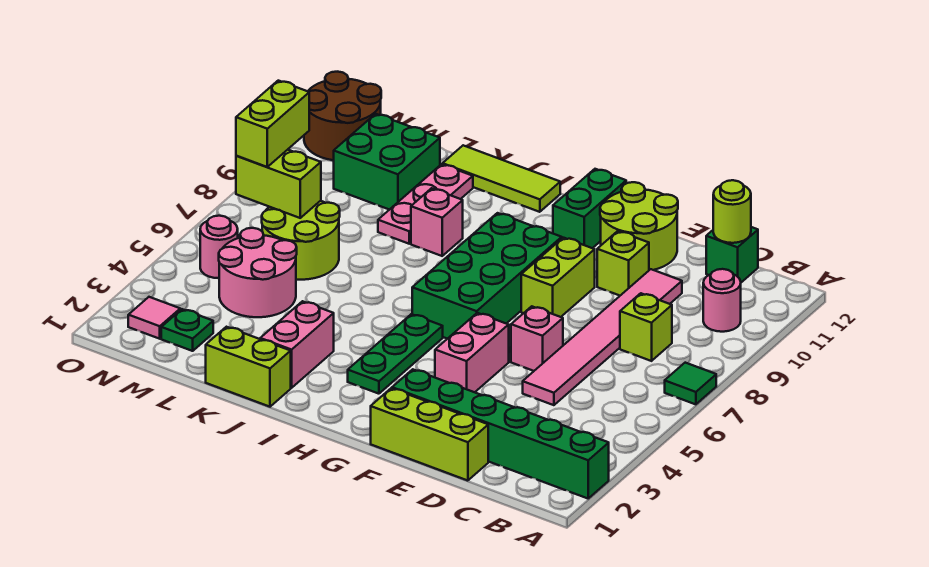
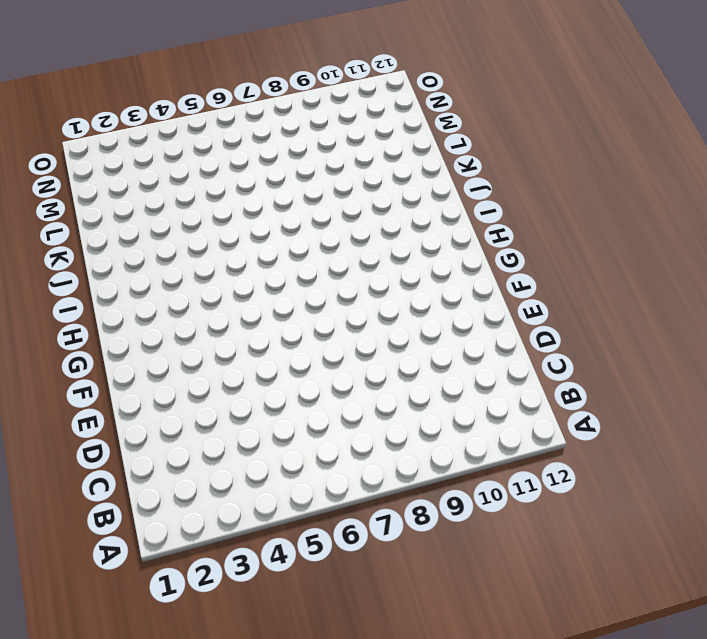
none -> green 1x6 brick [392,369,609,498]
none -> green 1x1 tile [665,363,716,404]
none -> pink 1x1 round brick [703,269,741,332]
none -> lime 1x1 brick [620,293,672,361]

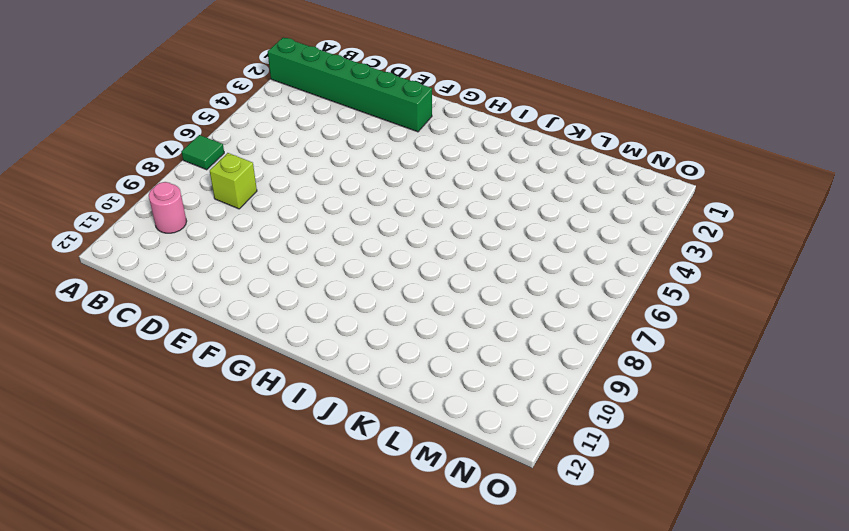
none -> green 1x1 brick [706,227,758,282]
none -> lime 1x3 brick [371,388,488,481]
none -> pink 1x6 tile [523,269,682,405]
none -> pink 1x1 brick [511,306,563,371]

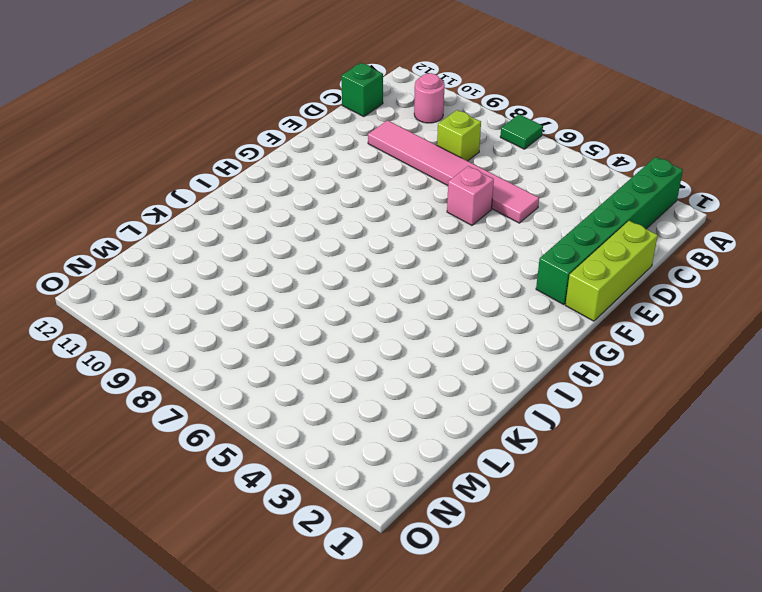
none -> lime 1x1 brick [597,231,649,296]
none -> lime 2x2 round brick [600,182,678,270]
none -> pink 1x2 brick [435,313,509,392]
none -> lime 1x2 brick [521,238,595,317]

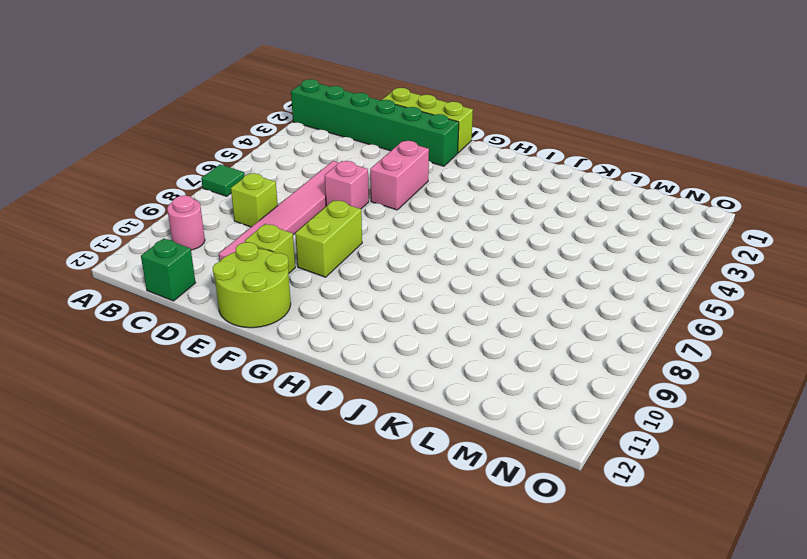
none -> green 2x4 brick [412,213,562,339]
none -> green 1x2 brick [553,169,626,248]
none -> green 1x3 plate [348,314,443,394]
none -> lime 1x3 tile [443,145,560,212]

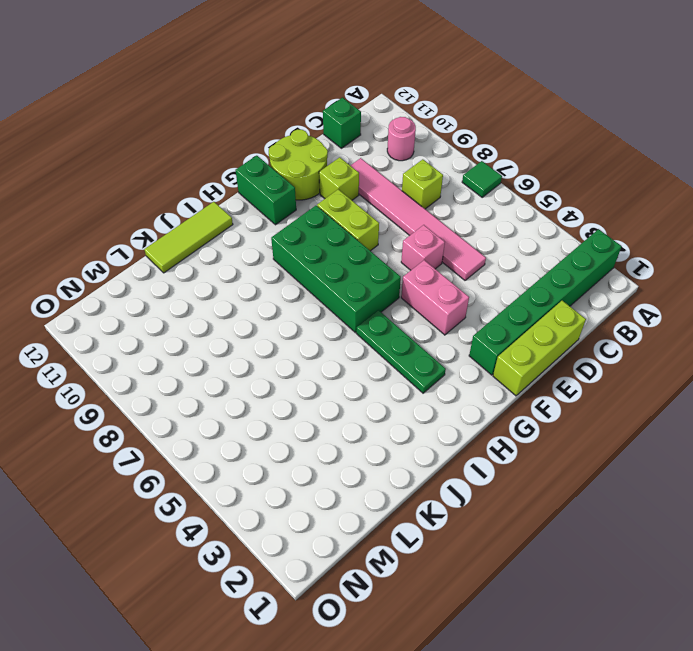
none -> lime 1x2 brick [206,327,291,407]
none -> pink 1x2 brick [260,301,334,388]
none -> pink 1x1 brick [411,188,463,256]
none -> pink 1x3 plate [378,164,473,244]

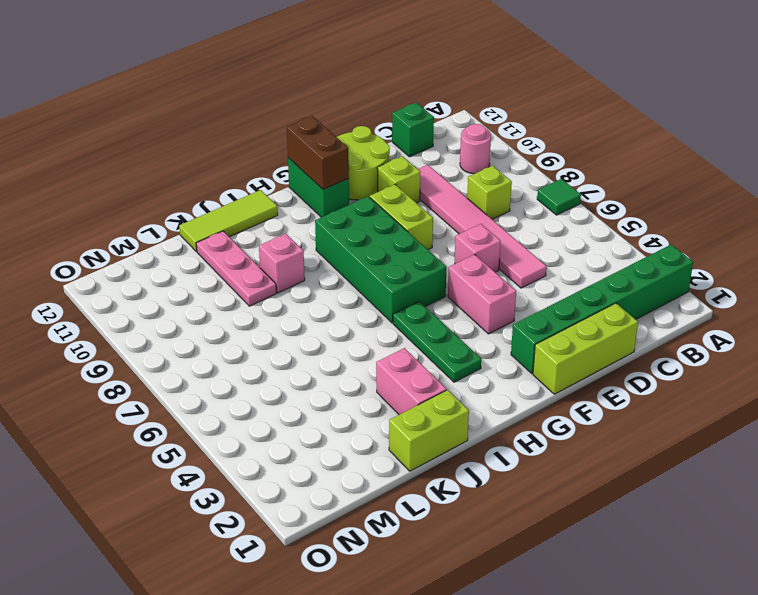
brown 1x2 brick [287,116,349,190] -> none
none -> pink 2x2 round brick [219,228,297,317]
none -> lime 2x2 round brick [262,201,340,280]
none -> green 2x2 brick [334,114,440,210]
none -> green 1x1 plate [161,309,213,351]

